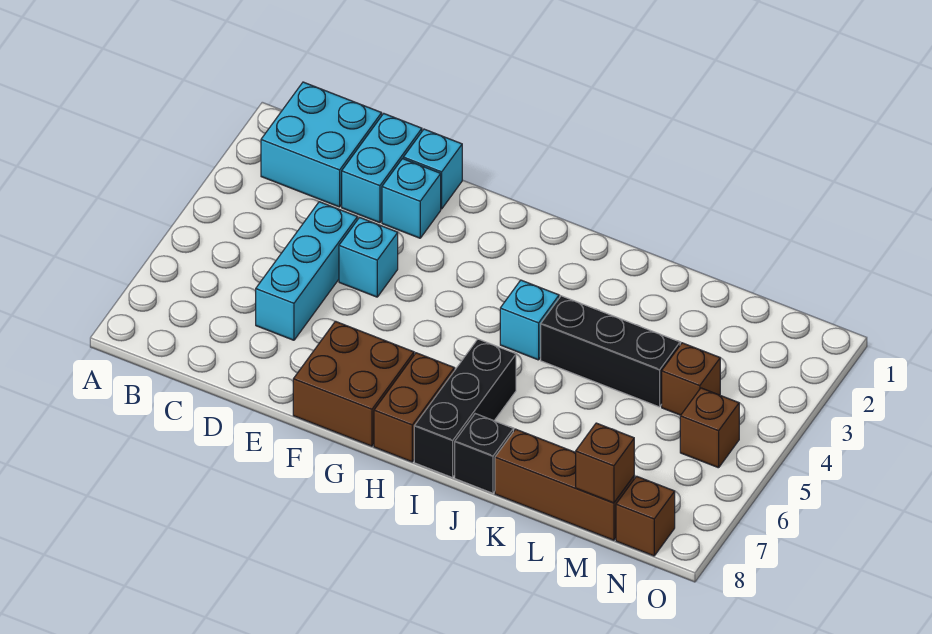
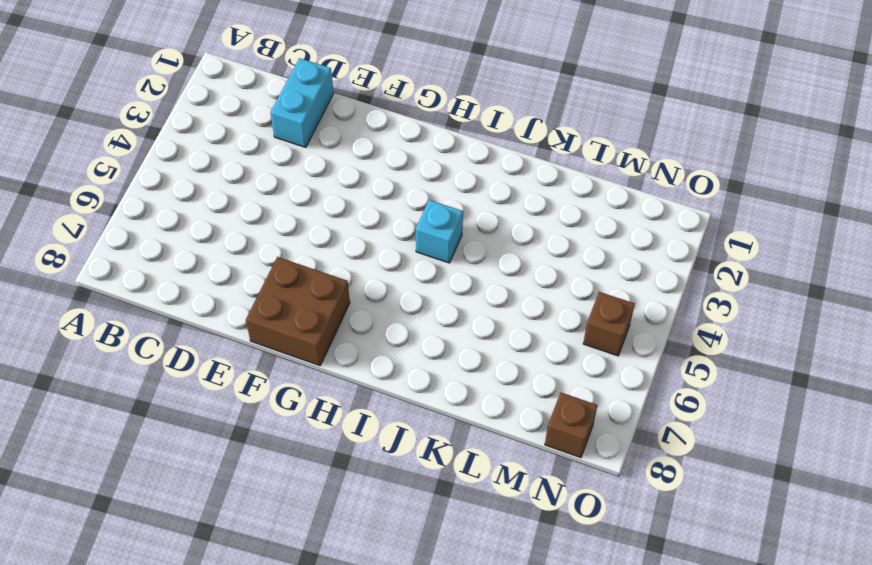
none -> cyan 2x2 brick [261,82,382,207]
none -> cyan 1x3 brick [256,202,357,340]
none -> cyan 1x1 brick [403,129,462,209]

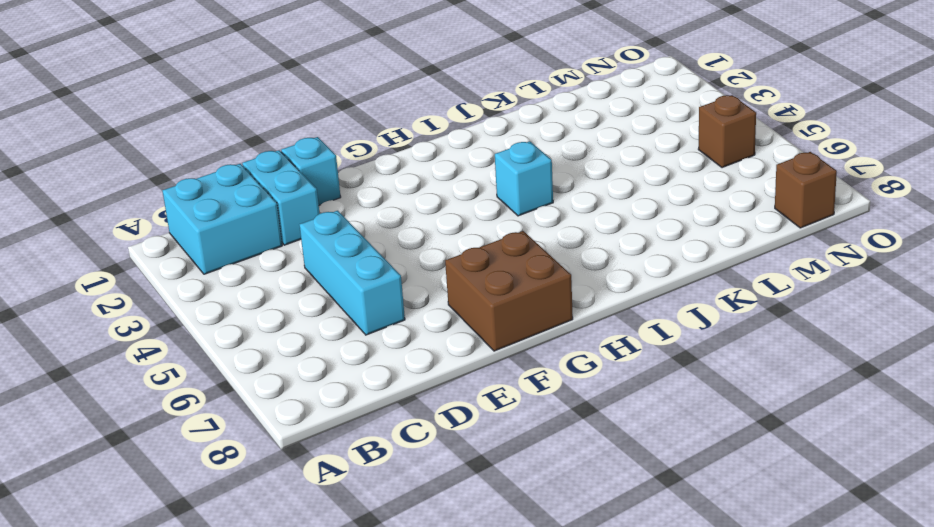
none -> cyan 1x1 brick [382,159,441,238]
none -> cyan 1x1 brick [339,217,398,297]
none -> brown 1x2 brick [374,353,454,462]

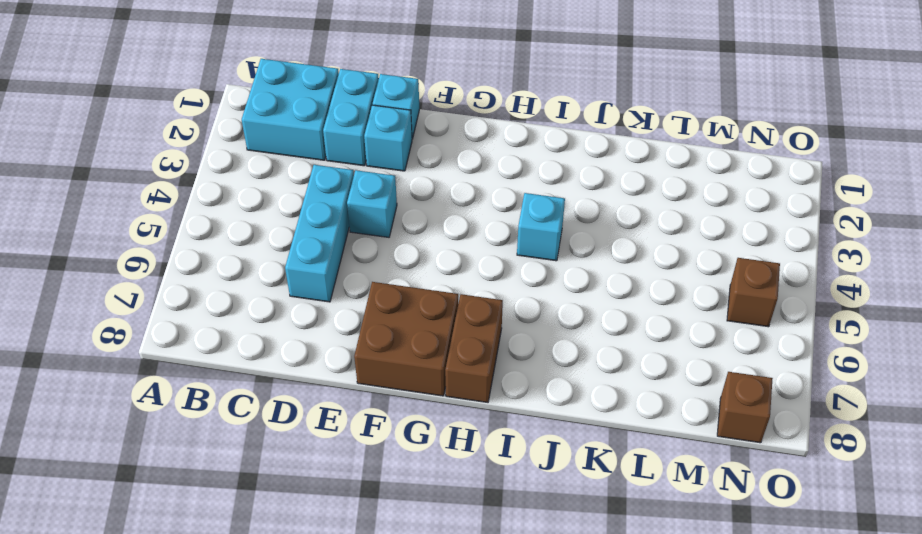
none -> black 1x3 brick [414,339,516,478]
none -> black 1x3 brick [541,296,680,407]
none -> black 1x1 brick [455,414,513,493]

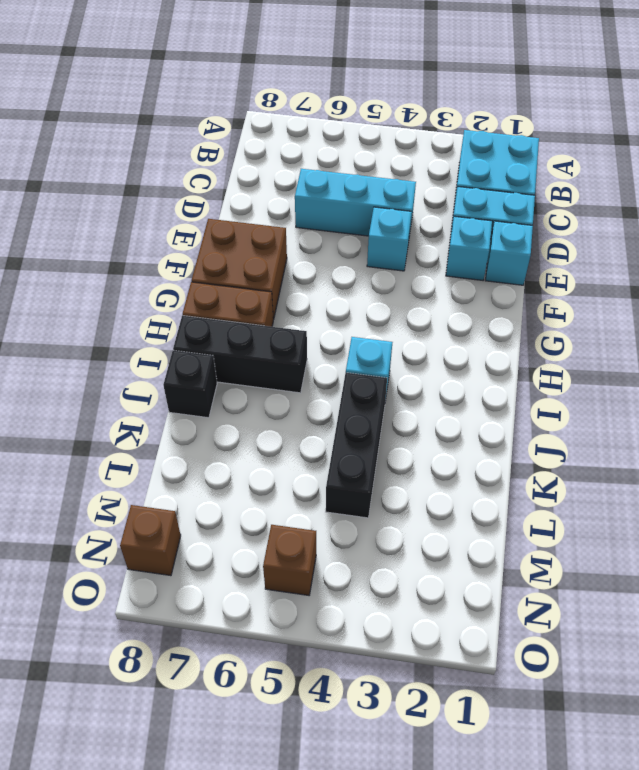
none -> brown 1x3 brick [495,429,634,540]
none -> brown 1x1 brick [662,343,720,415]
none -> brown 1x1 brick [576,423,634,503]

